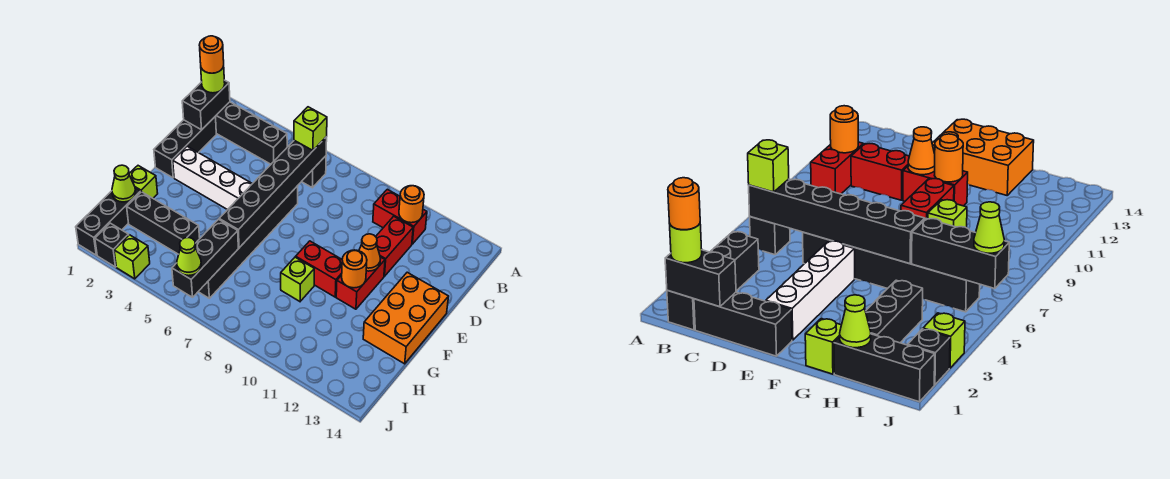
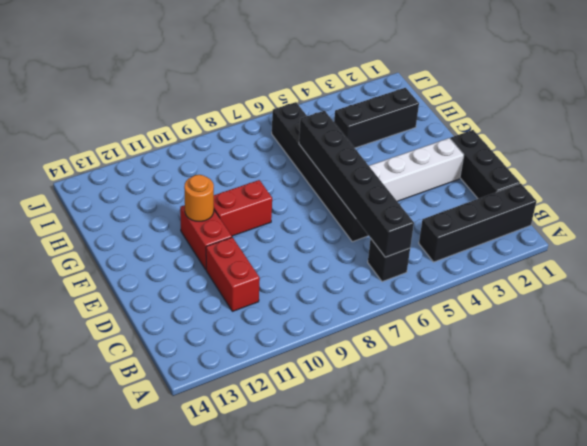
none -> red 1x2 brick [373,189,427,244]
none -> orange 2x3 brick [363,272,449,364]
none -> lime 1x1 brick [129,166,158,198]

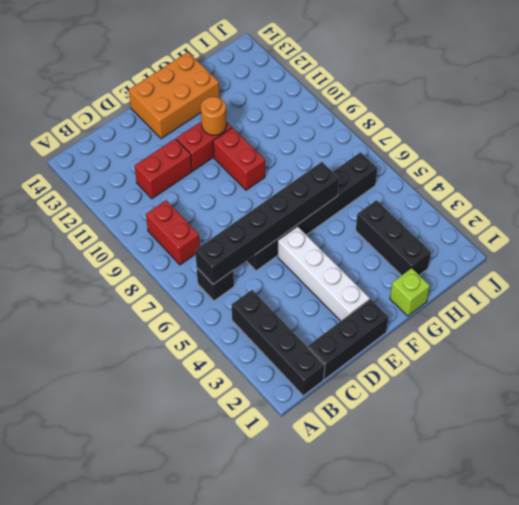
red 1x2 brick [146,200,200,265] -> red 1x2 brick moved to [373,189,427,244]
none -> lime 1x1 brick [281,257,314,301]
none -> black 1x3 brick [76,188,141,255]
none -> black 1x1 brick [95,223,129,267]

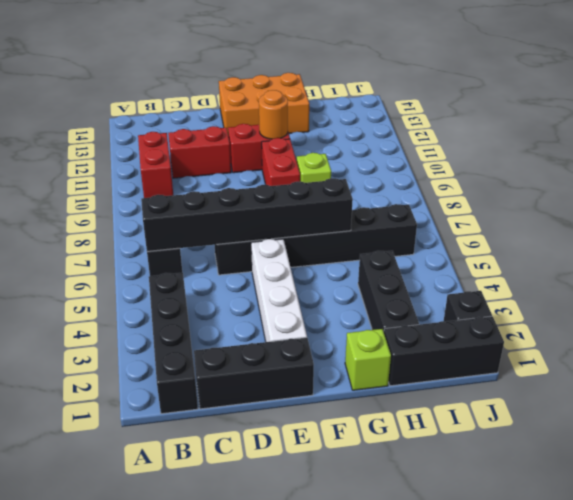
none -> lime 1x1 brick [114,235,150,279]
none -> black 1x2 brick [182,80,230,130]
none -> orange 1x1 round brick [399,186,424,223]

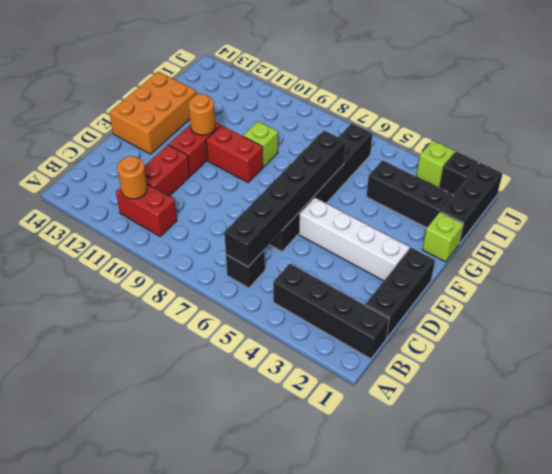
none -> black 1x2 brick [182,80,230,130]
none -> orange 1x1 cone [359,234,381,271]
none -> lime 1x1 cone [112,165,136,202]

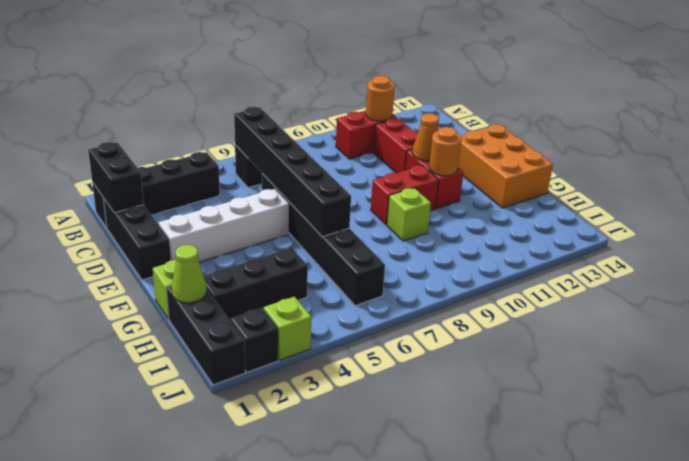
none -> black 1x3 brick [172,219,238,297]
none -> lime 1x1 round brick [201,66,225,93]
none -> lime 1x1 brick [294,107,327,150]

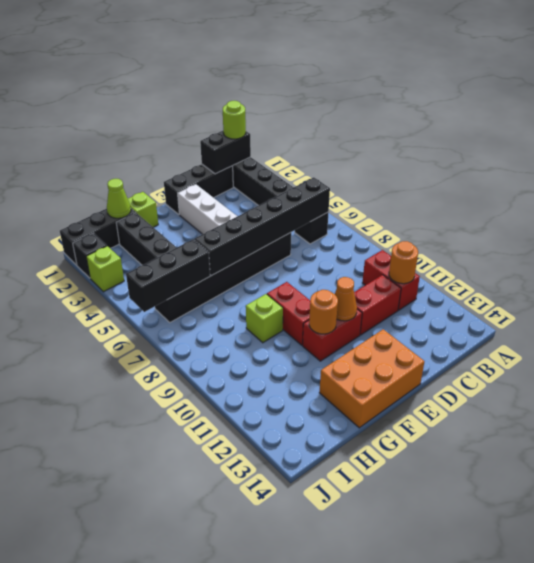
none -> lime 1x1 brick [294,107,327,150]
none -> lime 1x1 cone [177,238,201,276]
none -> orange 1x1 round brick [200,36,224,73]

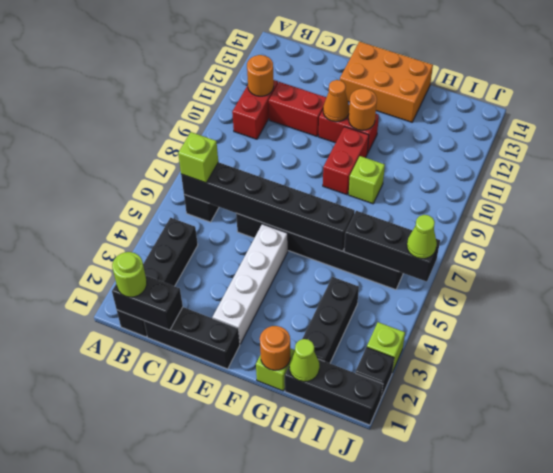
orange 1x1 round brick [260,326,290,370] -> orange 1x1 round brick moved to [200,36,224,73]

